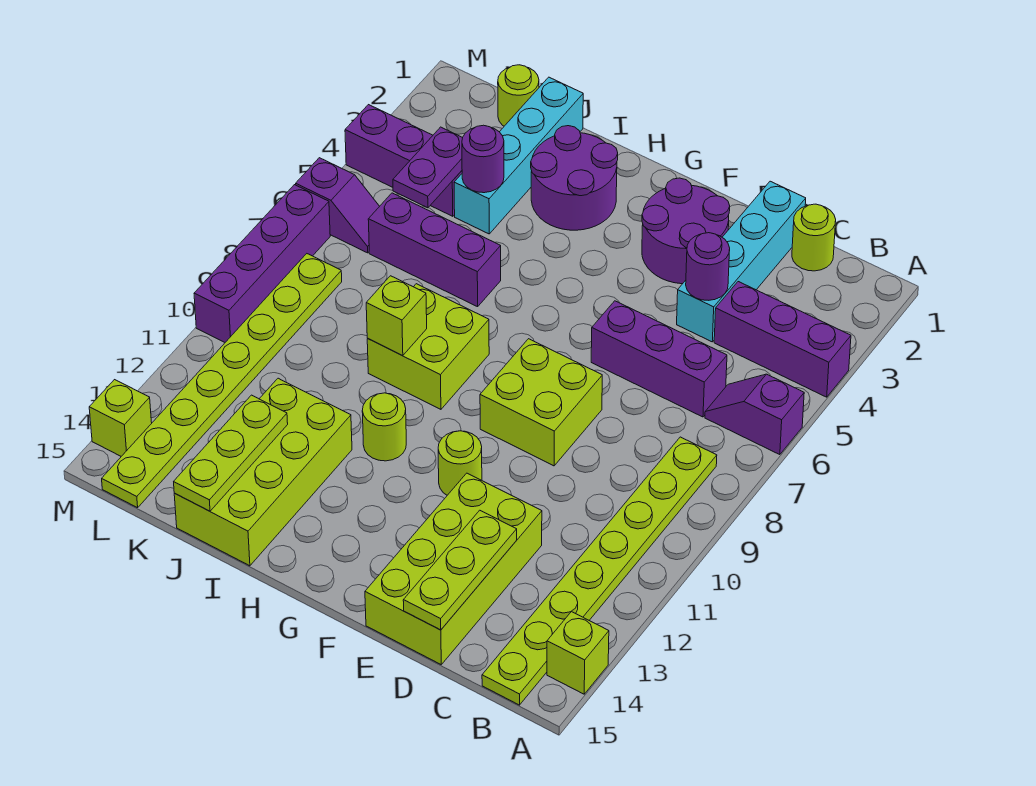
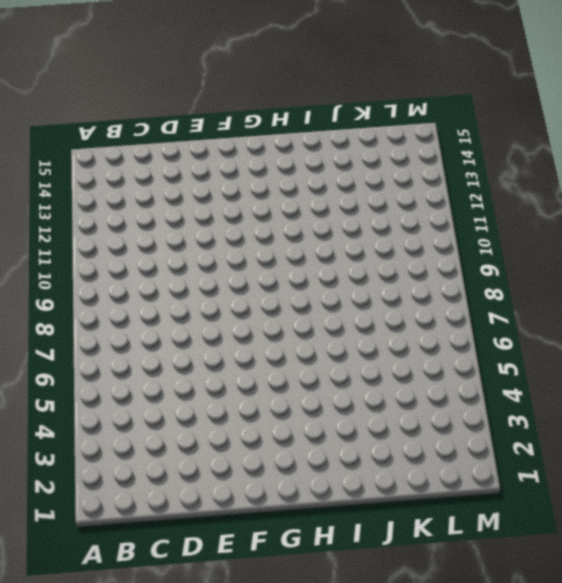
none -> purple 1x3 brick [714,282,851,397]
none -> purple 1x2 slope [705,374,804,455]
none -> lime 1x1 brick [547,612,609,694]

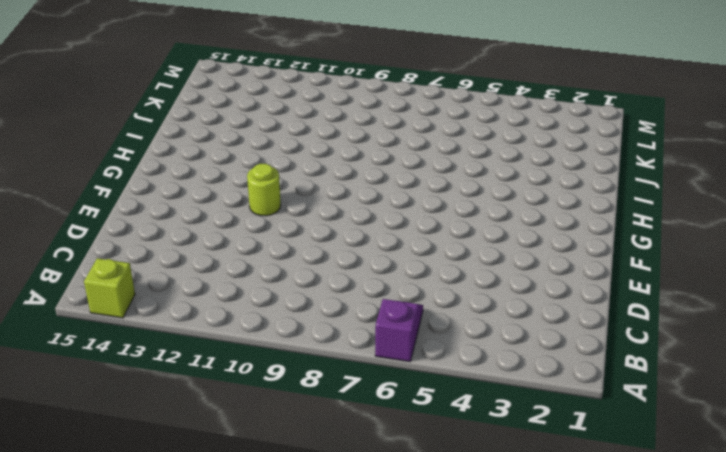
none -> purple 1x3 brick [714,282,851,397]
none -> lime 1x8 plate [482,437,717,705]
none -> lime 1x1 round brick [792,204,836,271]

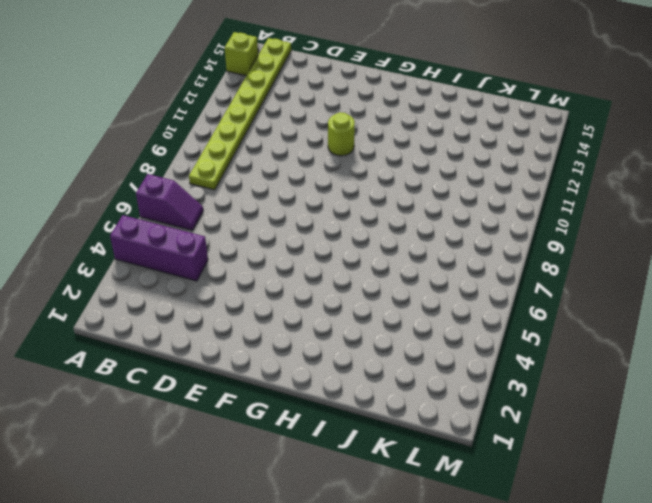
none -> lime 1x1 round brick [792,204,836,271]
none -> purple 1x3 brick [591,301,727,417]
none -> cyan 1x4 brick [677,181,806,342]

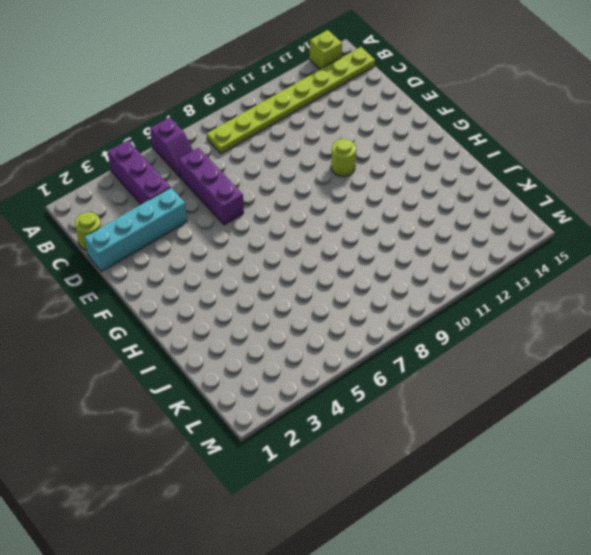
none -> lime 2x4 brick [365,473,542,664]
none -> purple 2x2 round brick [642,178,730,284]
none -> lime 2x2 brick [480,339,602,466]

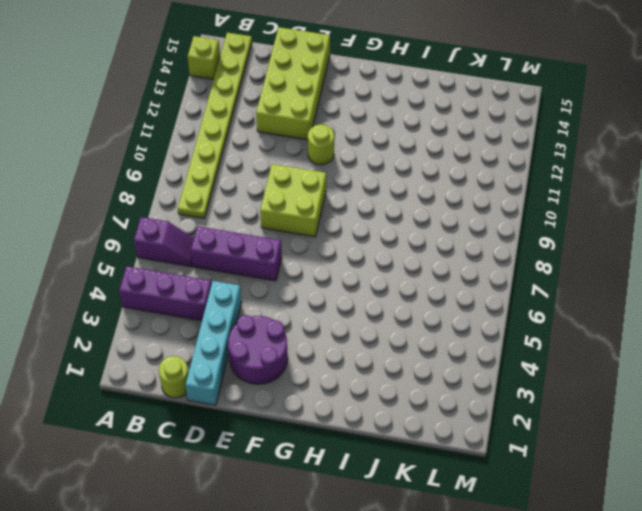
none -> purple 2x2 round brick [531,126,618,230]
none -> lime 2x2 brick [367,284,489,409]
none -> lime 1x1 round brick [362,393,406,461]

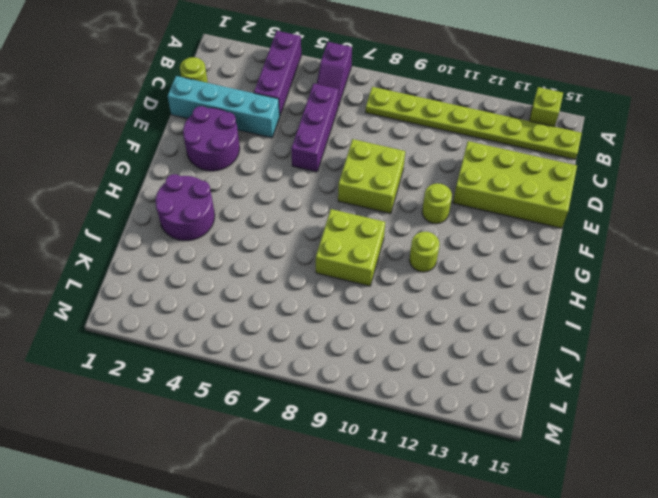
none -> purple 1x3 brick [368,193,501,307]
none -> lime 2x4 brick [174,378,352,566]
none -> cyan 1x4 brick [454,77,583,234]

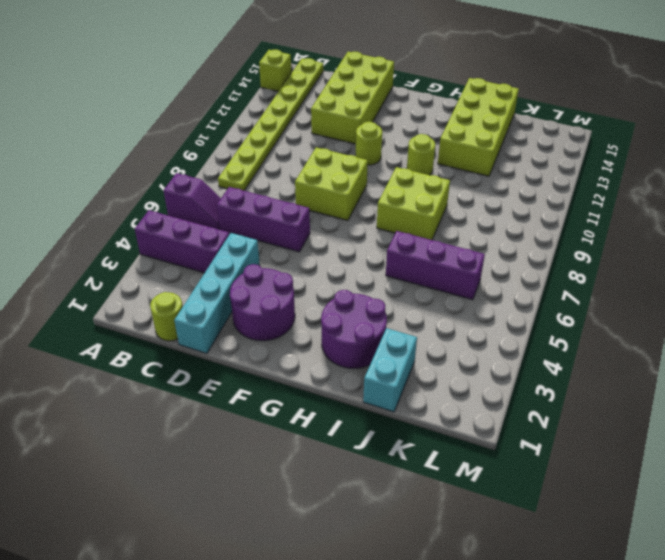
cyan 1x2 brick [363,328,417,412] -> cyan 1x4 brick [454,77,583,234]
none -> lime 1x1 round brick [498,65,539,126]
none -> purple 1x3 brick [345,105,462,216]
none -> purple 1x2 slope [296,158,380,253]

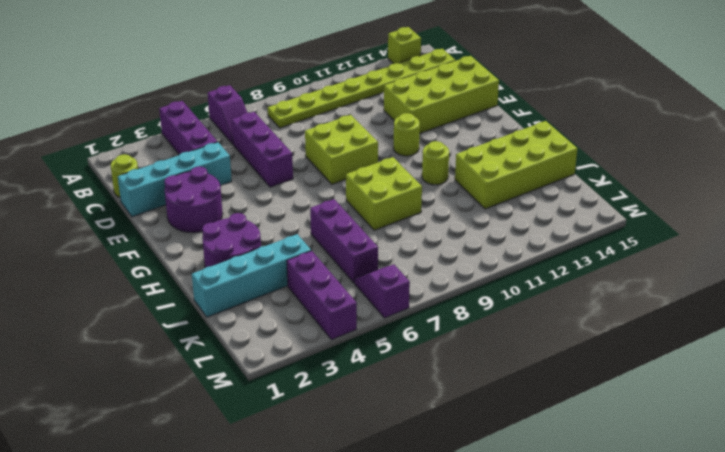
none -> lime 1x1 round brick [498,65,539,126]
none -> lime 1x8 plate [102,254,342,508]
none -> purple 1x4 brick [194,185,330,342]

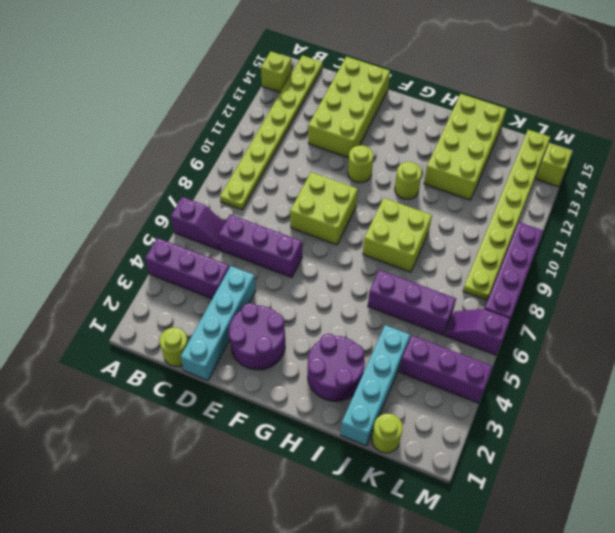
none -> purple 1x1 round brick [686,233,730,300]
none -> lime 1x3 plate [403,510,517,630]
none -> lime 1x1 brick [366,276,427,356]

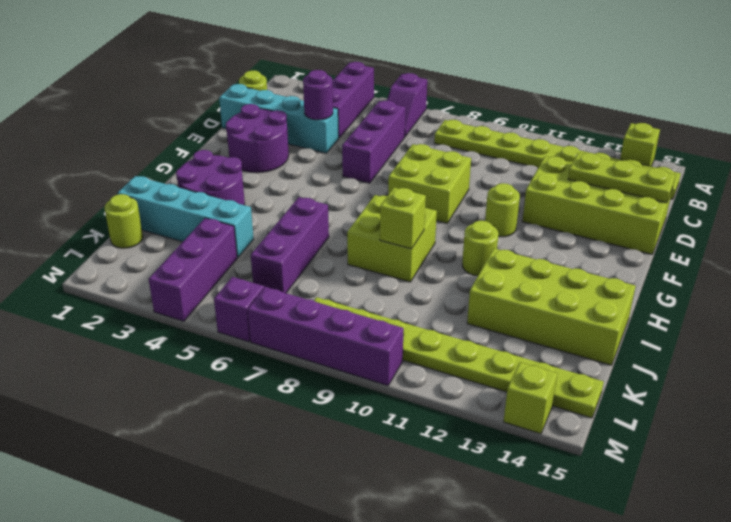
none -> purple 1x1 round brick [462,125,504,193]
none -> lime 1x3 plate [174,395,288,511]
none -> purple 1x2 plate [393,127,463,208]

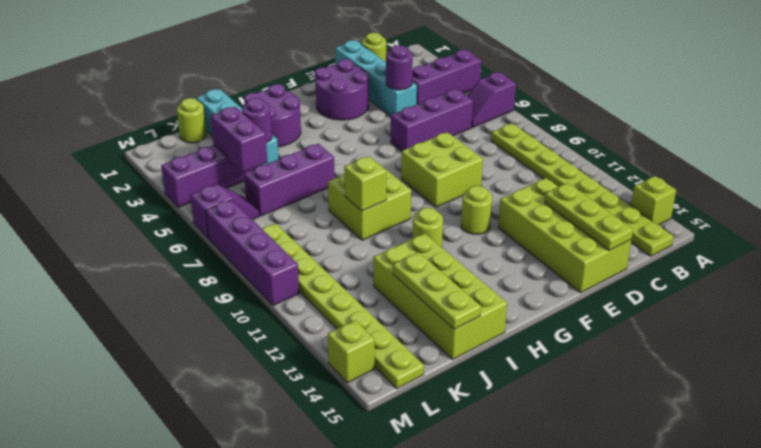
purple 1x2 brick [211,107,267,172] -> purple 1x2 plate [393,127,463,208]

